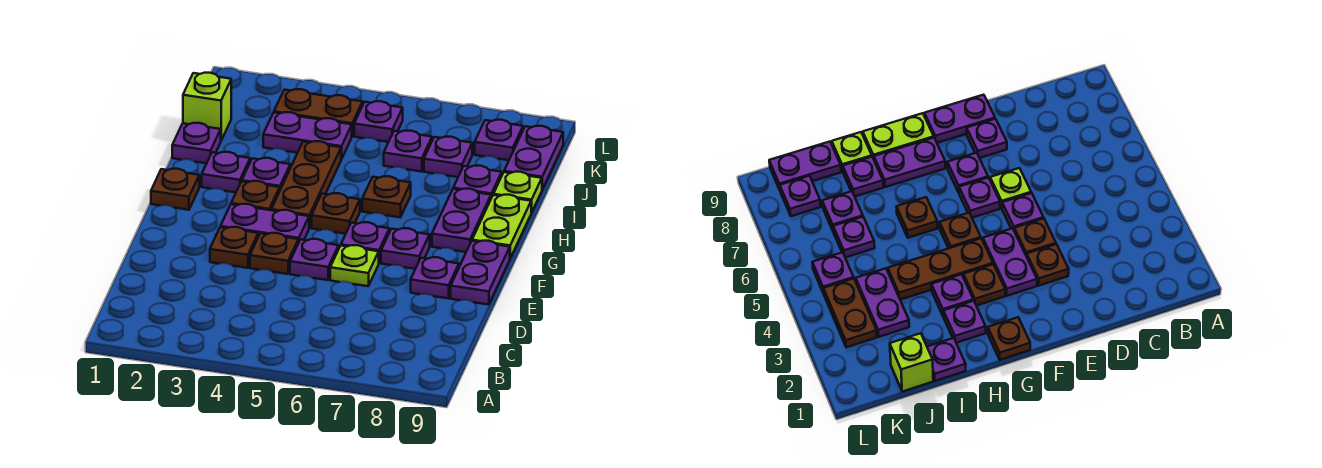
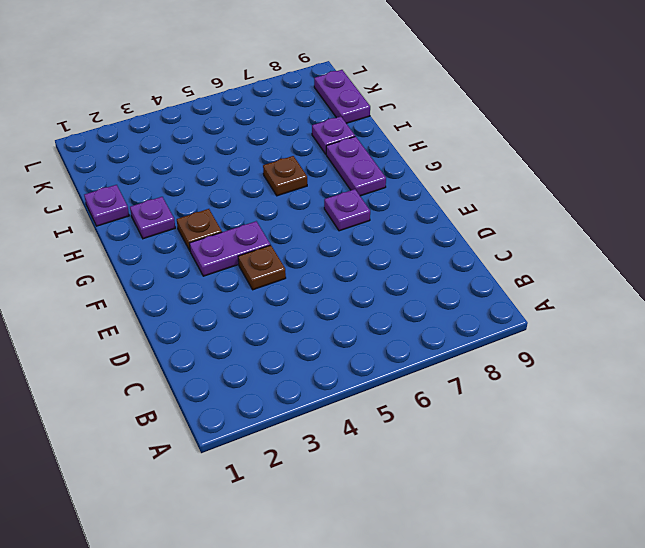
none -> brown 1x1 plate [210,227,258,268]
none -> purple 1x1 plate [290,239,339,280]
none -> lime 1x1 plate [330,245,379,286]

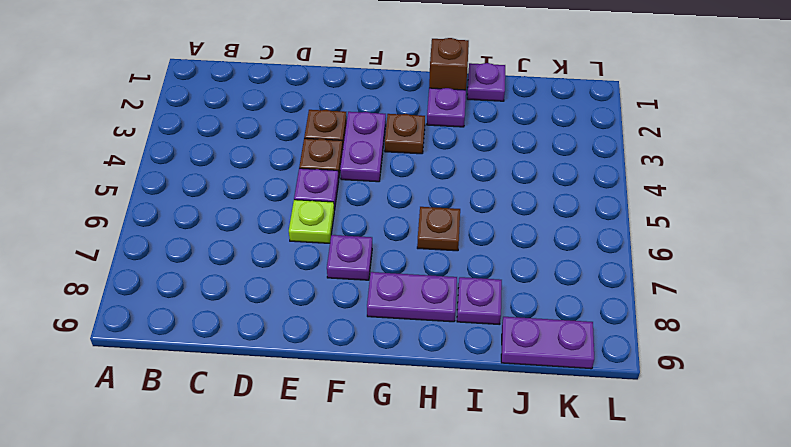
brown 1x1 brick [429,38,469,90] -> none
none -> purple 1x1 plate [411,257,459,298]
none -> purple 1x2 plate [451,241,510,305]
none -> purple 1x1 plate [341,222,389,262]

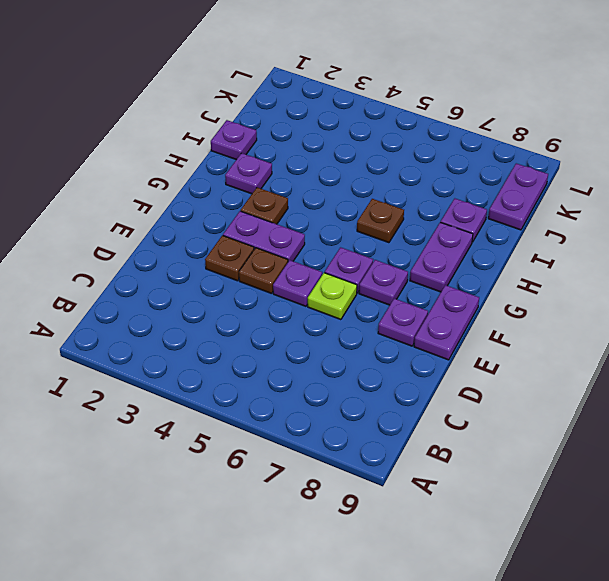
none -> brown 1x1 plate [151,169,199,210]
none -> brown 1x3 plate [271,141,341,228]
none -> brown 1x1 plate [312,193,360,234]

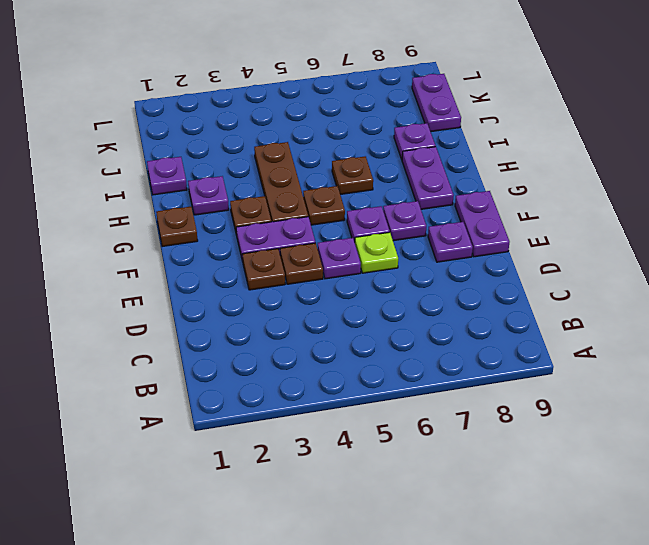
none -> lime 1x2 plate [472,195,531,258]
none -> purple 1x1 plate [242,158,290,190]
none -> lime 1x1 plate [493,172,542,213]

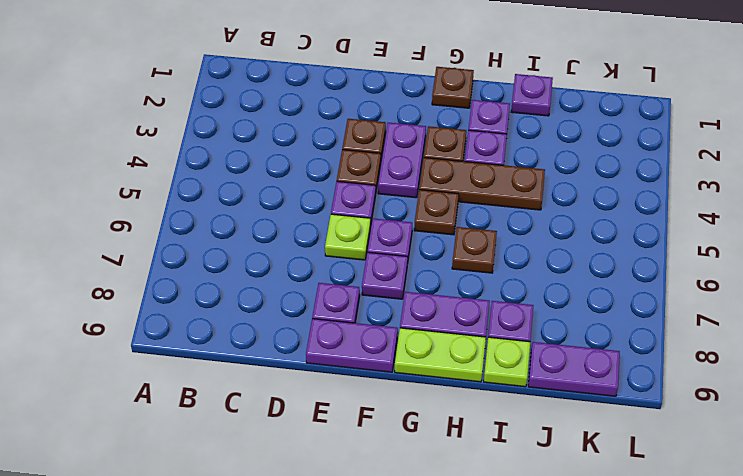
none -> lime 1x1 brick [183,73,231,140]
none -> purple 1x2 plate [263,112,352,159]
none -> purple 1x1 plate [384,131,432,172]

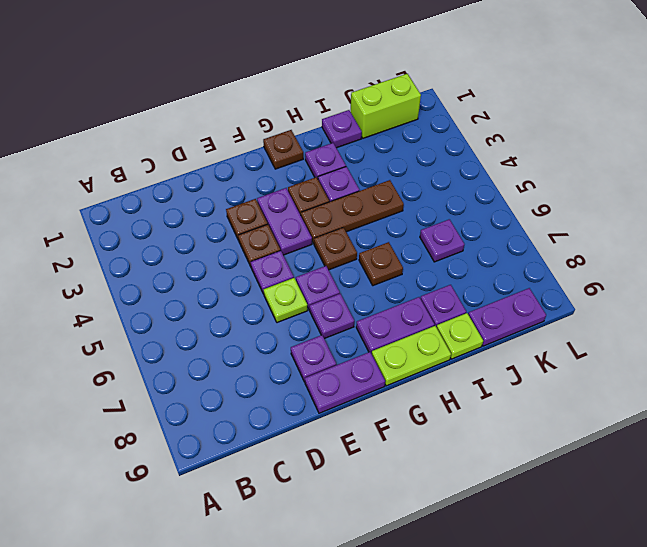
lime 1x2 brick [351,74,421,138] -> lime 1x1 brick [183,73,231,140]
none -> purple 1x2 plate [263,112,352,159]
none -> purple 1x1 plate [424,137,472,177]
none -> brown 1x2 plate [274,89,363,136]

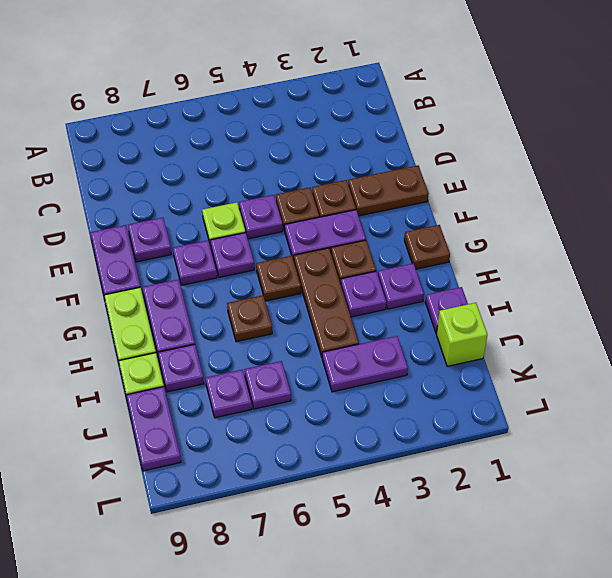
brown 1x2 plate [348,165,429,216] -> brown 1x2 plate moved to [274,89,363,136]
none -> purple 1x1 plate [354,101,403,142]
none -> purple 1x1 plate [475,120,523,160]

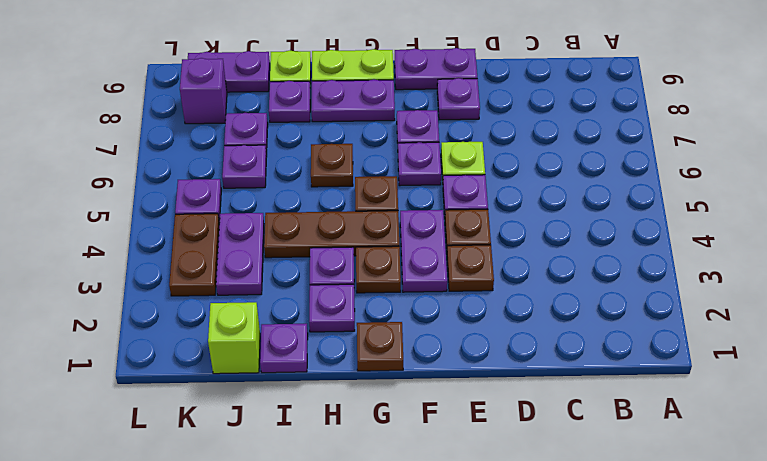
purple 1x1 brick [180,58,227,124] -> purple 1x1 plate [475,120,523,160]

